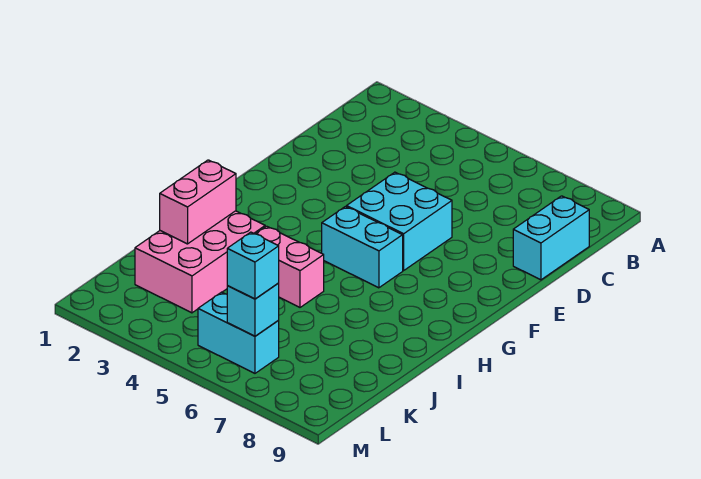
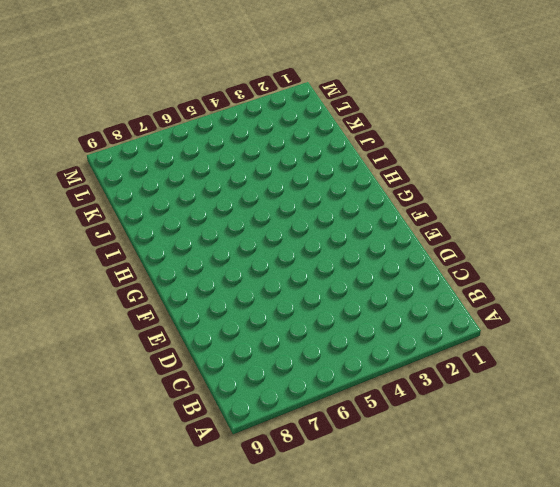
none -> cyan 1x2 brick [513,196,589,280]
none -> cyan 2x2 brick [347,172,452,271]

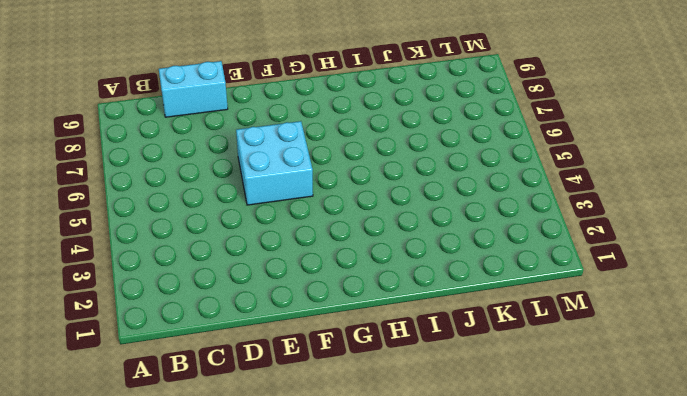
none -> cyan 1x2 brick [322,207,403,288]
none -> pink 2x3 brick [135,211,265,313]

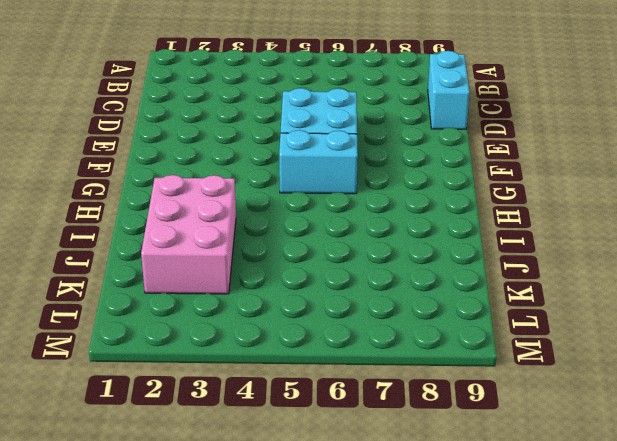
none -> pink 1x2 brick [256,226,324,307]
none -> cyan 1x2 brick [198,292,279,373]

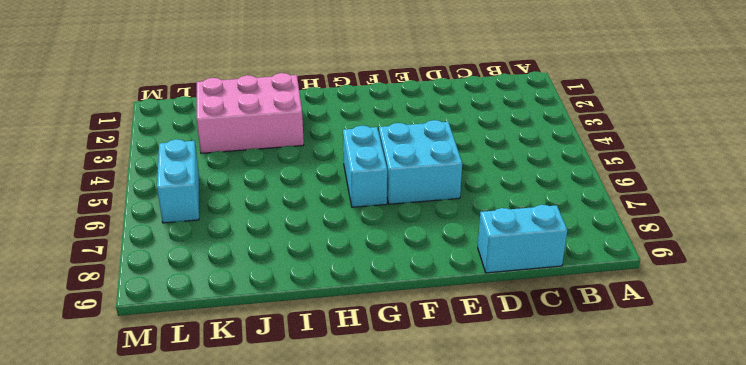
none -> pink 1x2 brick [256,226,324,307]
none -> pink 1x2 brick [160,160,236,244]

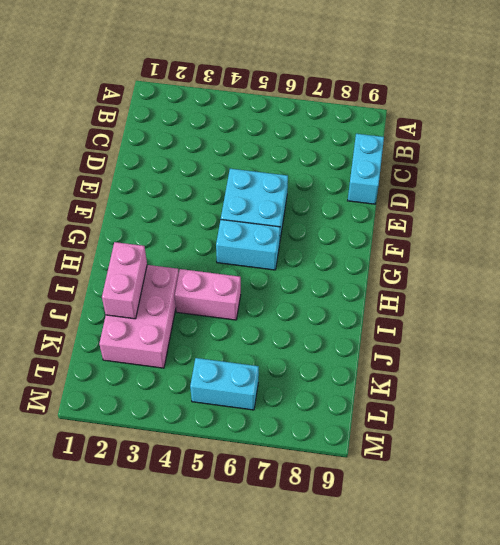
none -> cyan 1x1 brick [227,283,279,336]
none -> cyan 1x1 brick [227,232,279,299]

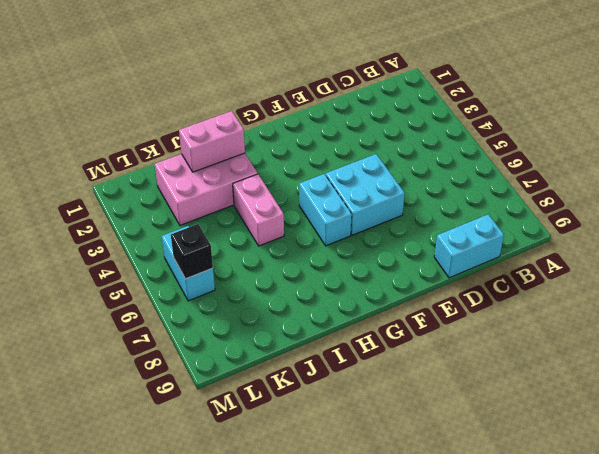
black 1x1 brick [171,224,213,279] -> cyan 1x1 brick [227,283,279,336]
none -> cyan 1x1 brick [227,232,279,299]

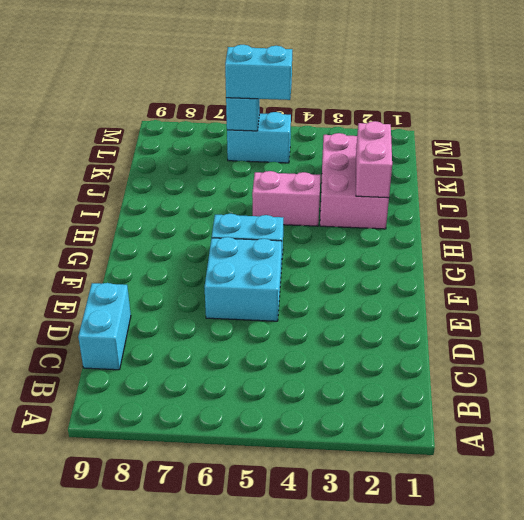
cyan 1x2 brick [225,45,292,100] -> cyan 1x1 brick [227,232,279,299]

